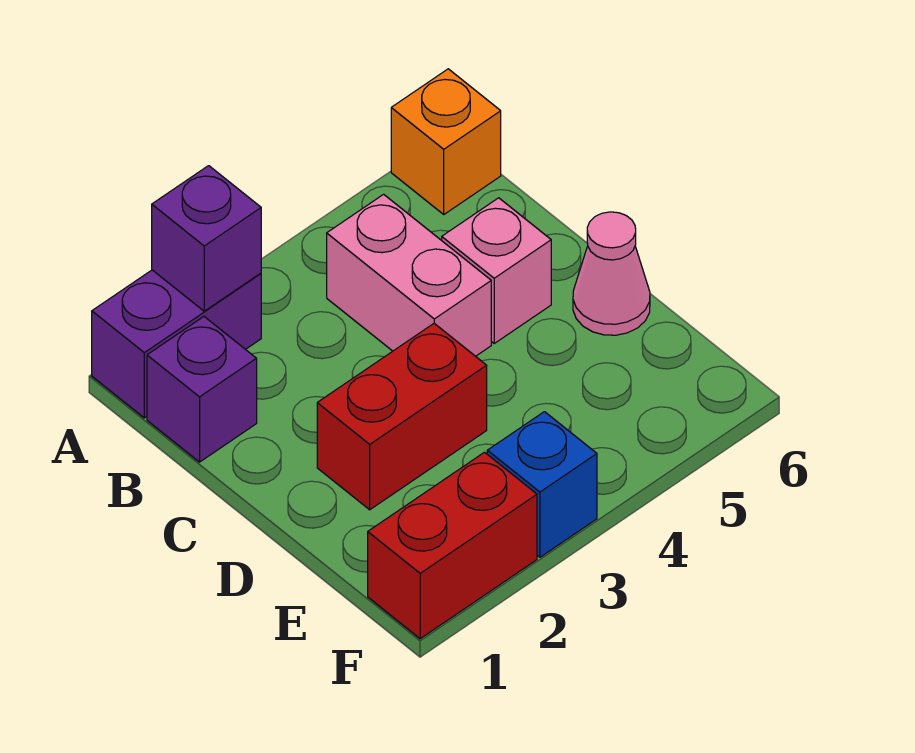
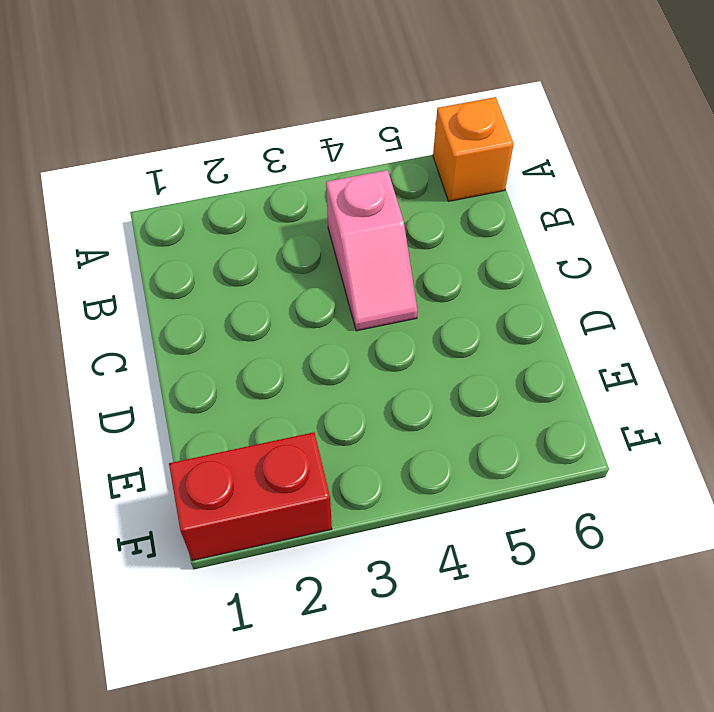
pink 1x2 slope [326,170,418,331] -> pink 1x2 brick [327,194,491,356]
none -> purple 1x2 brick [92,270,261,418]
none -> purple 1x1 brick [147,317,257,462]

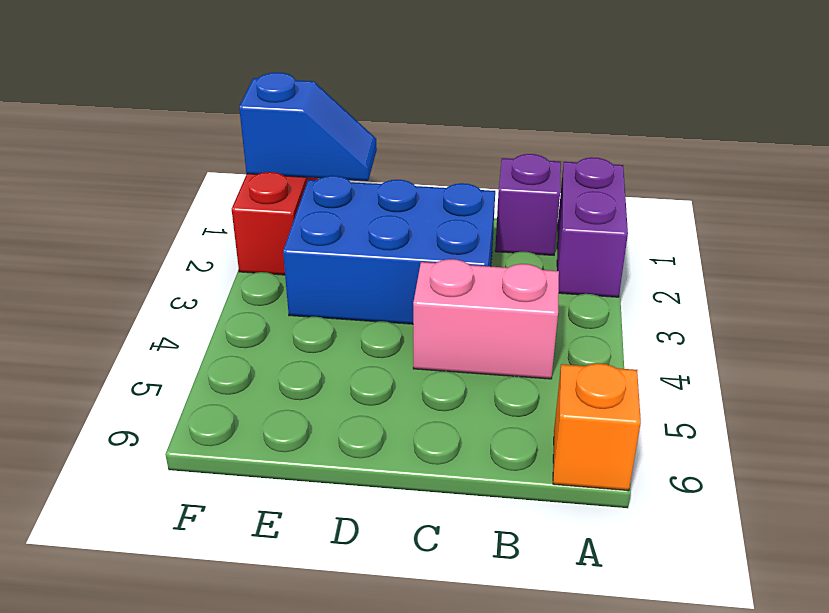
blue 2x3 brick [283,176,495,324] -> red 1x2 brick [317,324,487,510]
blue 1x2 slope [239,72,377,181] -> none
none -> pink 1x1 brick [442,198,551,343]
none -> pink 1x1 cone [573,212,650,335]

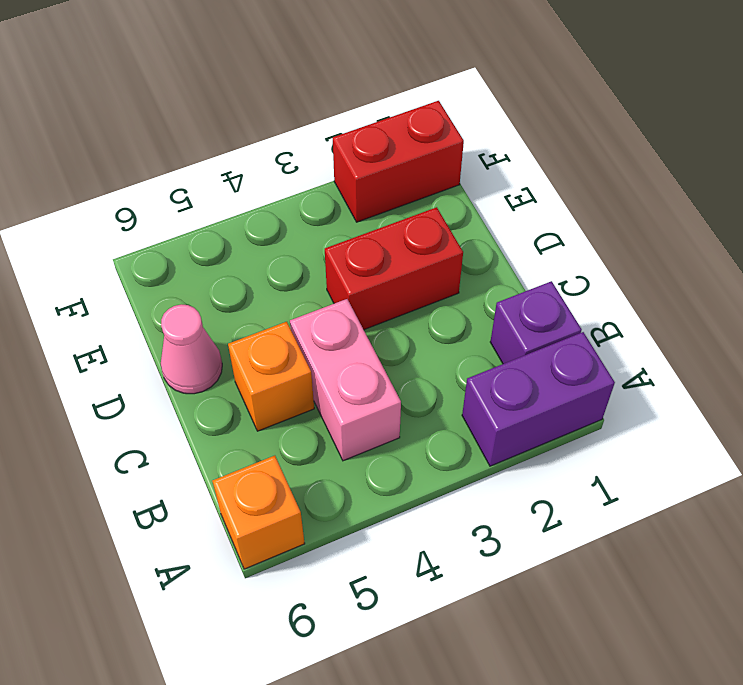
orange 1x1 brick [228,322,314,431] -> pink 1x1 brick [442,198,551,343]
none -> blue 1x1 brick [487,412,597,557]
none -> purple 1x1 brick [152,166,261,311]

